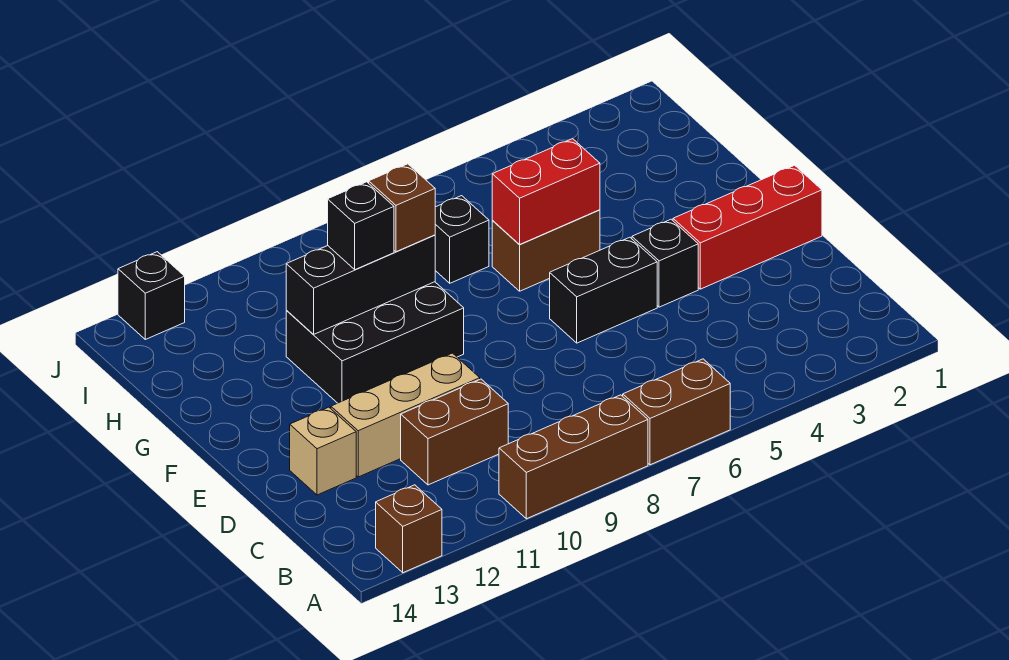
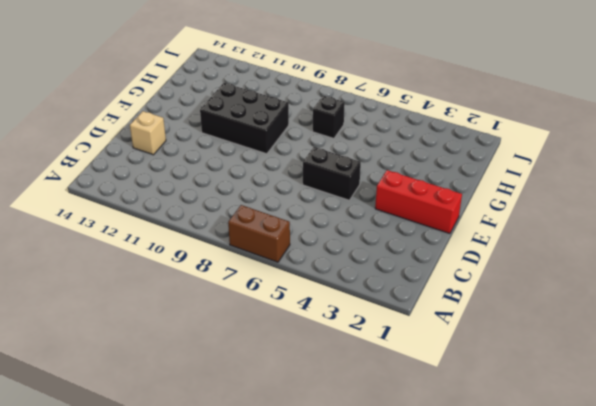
none -> brown 1x3 brick [499,395,648,519]
none -> brown 1x1 brick [376,485,442,573]
none -> brown 1x2 brick [401,379,508,485]

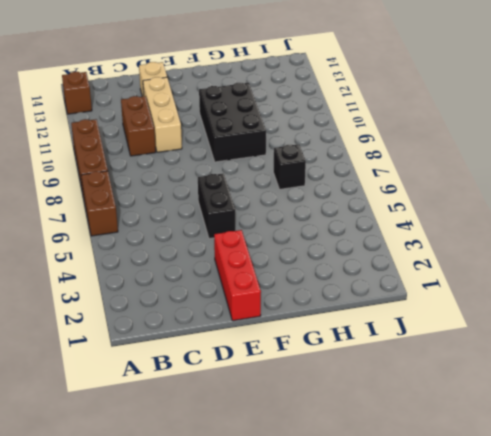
none -> black 1x1 brick [632,219,698,307]
none -> brown 1x2 brick [492,210,600,291]
none -> black 1x1 brick [118,252,185,339]

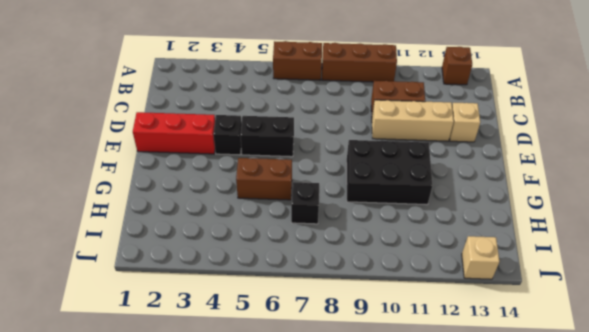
tan 1x1 brick [462,236,500,279] -> black 1x1 brick [118,252,185,339]
none -> red 1x2 brick [492,139,600,245]
none -> black 1x3 brick [286,235,435,335]
none -> brown 1x1 brick [369,164,435,252]

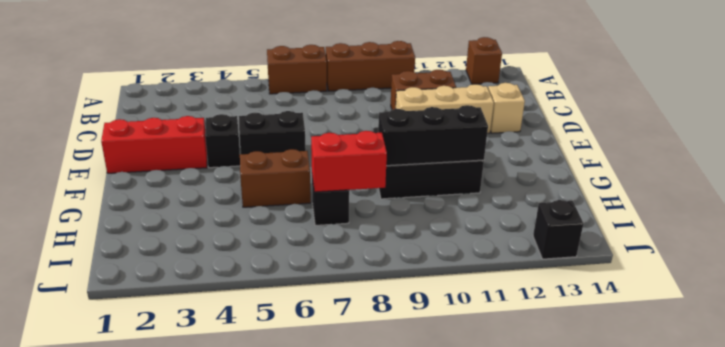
red 1x2 brick [311,131,387,192] -> red 1x2 brick moved to [492,139,600,245]
none -> brown 1x1 brick [369,164,435,252]
none -> black 1x1 brick [328,182,394,270]

